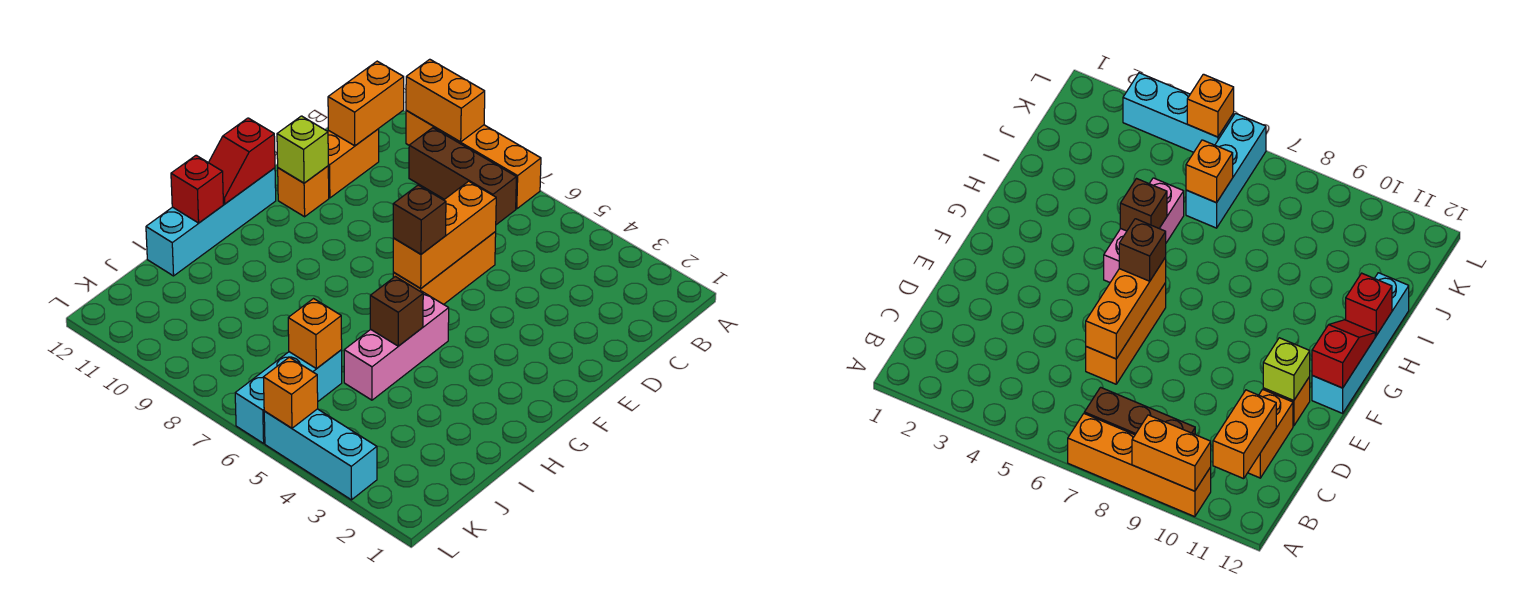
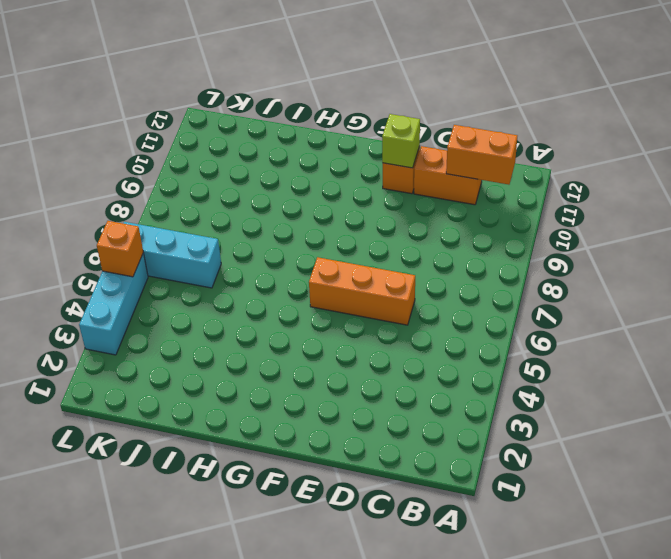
none -> orange 1x4 brick [406,111,541,209]
none -> brown 1x3 brick [409,128,516,225]
none -> cyan 1x4 brick [146,168,276,276]

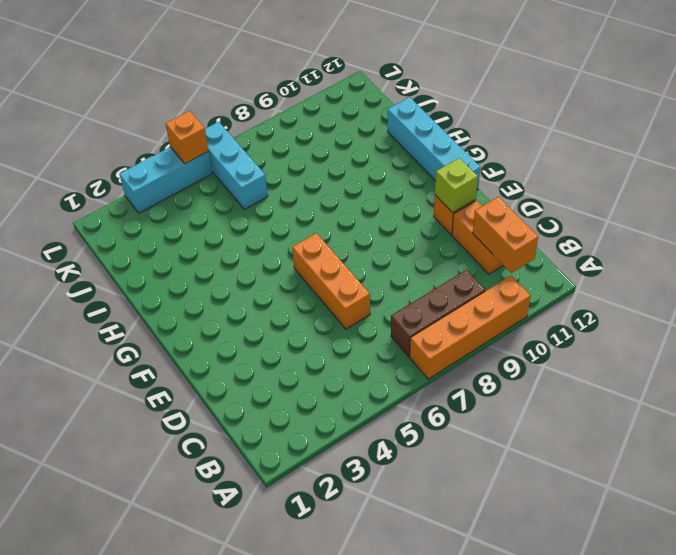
none -> pink 1x3 brick [344,291,449,400]
none -> orange 1x2 brick [406,59,485,142]
none -> orange 1x3 brick [393,181,496,288]

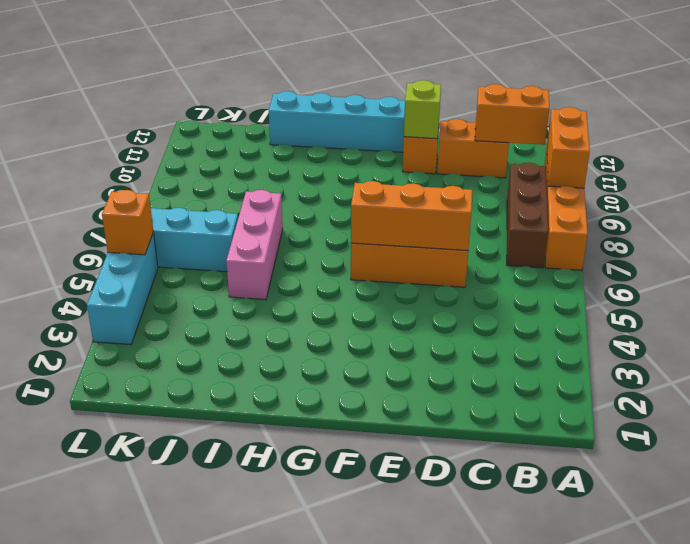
pink 1x3 brick [226,190,283,300] -> pink 1x3 brick turned to [344,291,449,400]
none -> red 1x2 slope [209,118,275,204]
none -> brown 1x1 brick [370,276,423,346]
none -> red 1x1 brick [171,155,223,223]

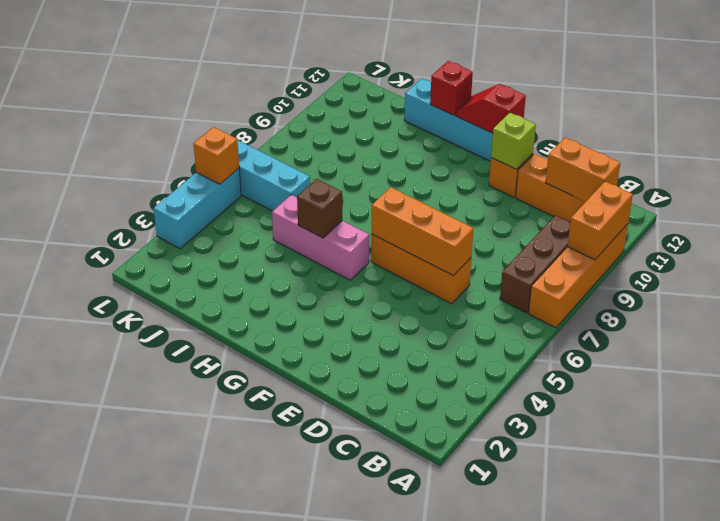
none -> orange 1x1 brick [288,299,342,369]
none -> brown 1x1 brick [393,185,446,254]

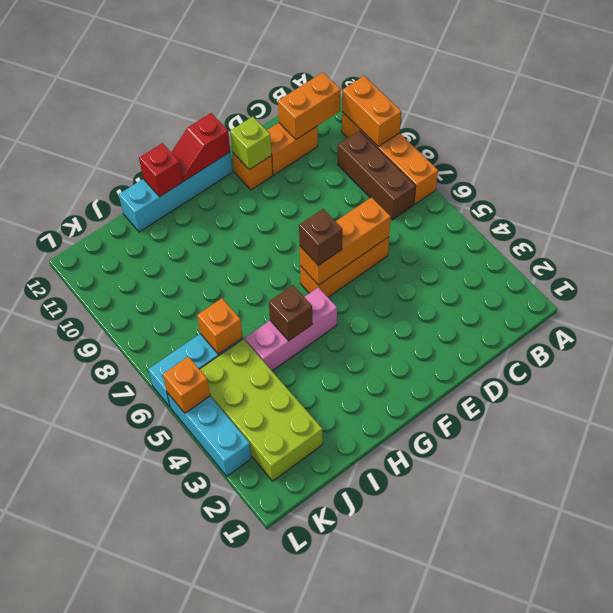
lime 2x4 brick [200,339,323,481] -> none

